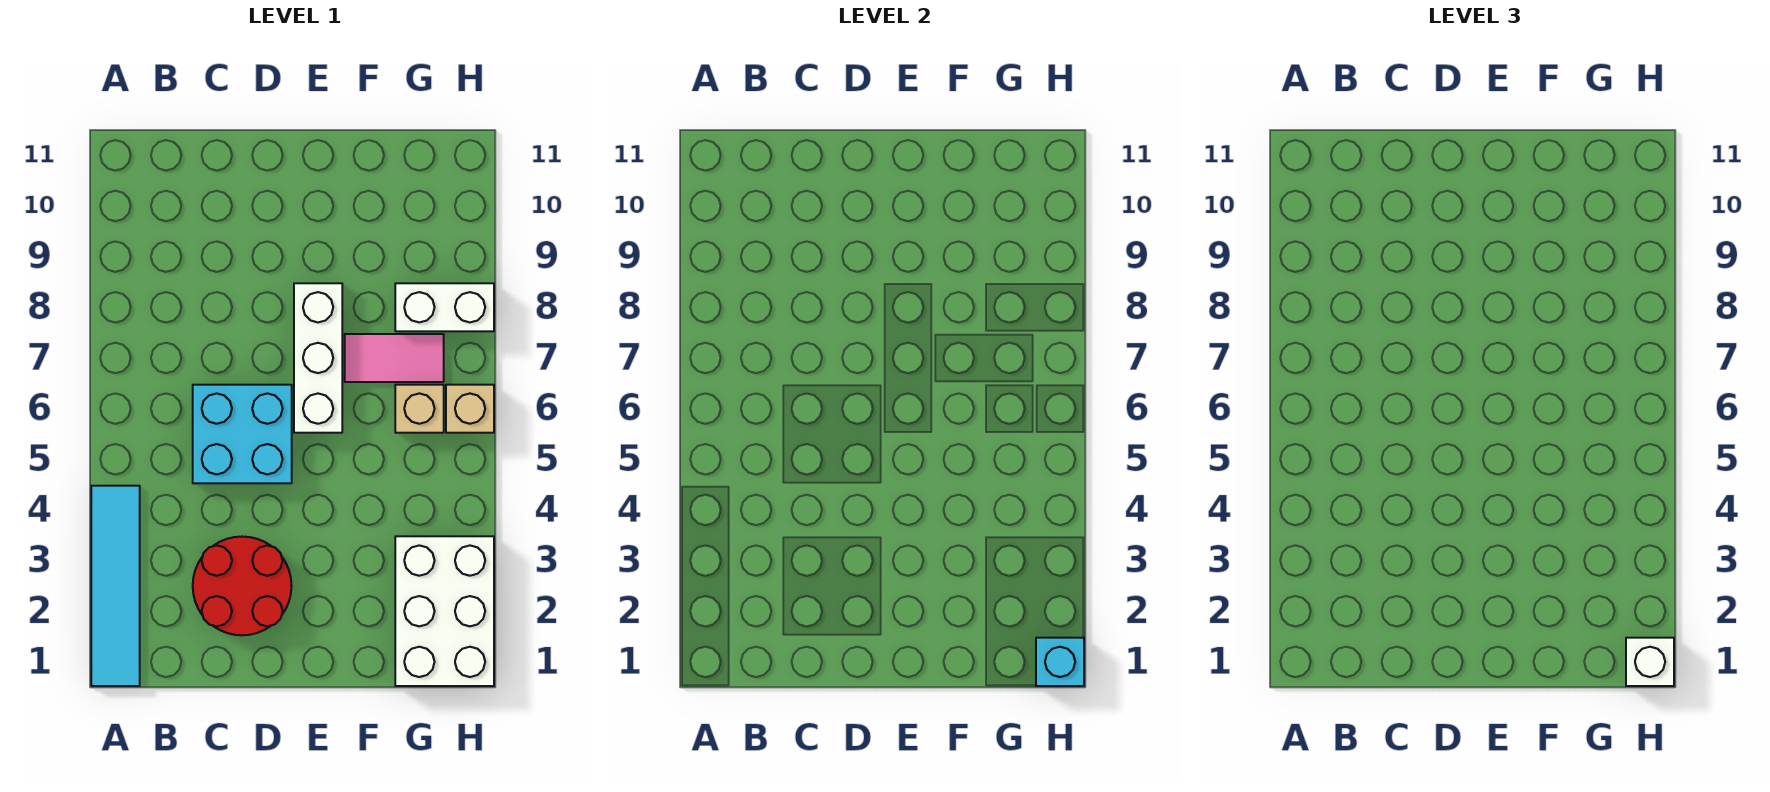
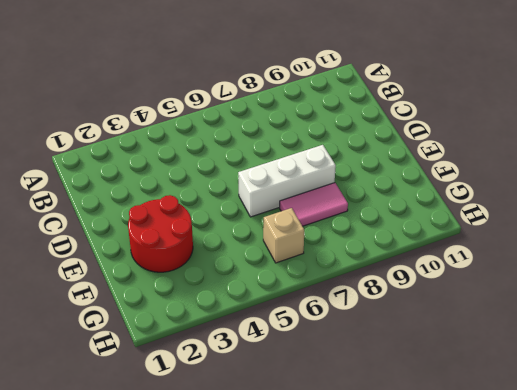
red 2x2 round brick [128,195,193,272] -> red 2x2 round brick moved to [193,537,292,635]
pink 1x2 tile [280,183,348,226] -> pink 1x2 tile turned to [345,334,444,382]
none -> cyan 1x4 tile [91,486,140,686]
none -> cyan 2x2 brick [193,385,292,483]

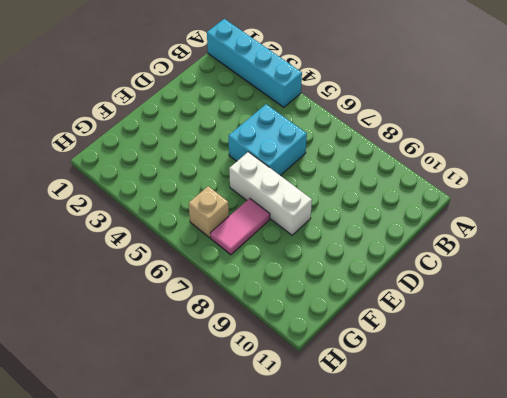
cyan 1x4 brick [207,19,302,107] -> cyan 1x4 tile [91,486,140,686]
none -> red 2x2 round brick [193,537,292,635]
none -> white 2x3 brick [395,536,494,686]

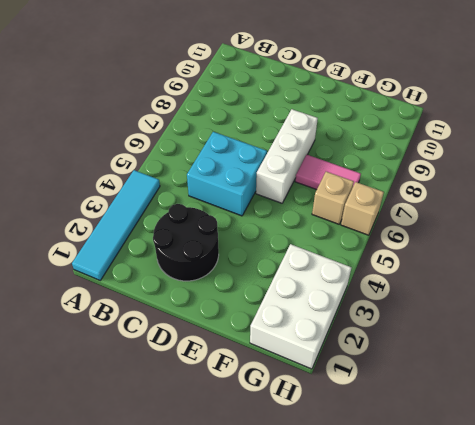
black 2x2 round brick [153,204,219,281] -> red 2x2 round brick [193,537,292,635]
none -> white 1x2 brick [395,283,494,331]
none -> cyan 1x1 brick [1036,638,1084,686]

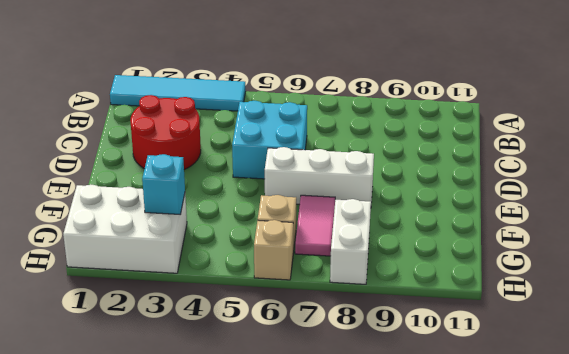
cyan 1x1 brick [142,154,185,215] -> cyan 1x1 brick moved to [1036,638,1084,686]
none -> white 1x1 brick [1626,638,1674,686]

